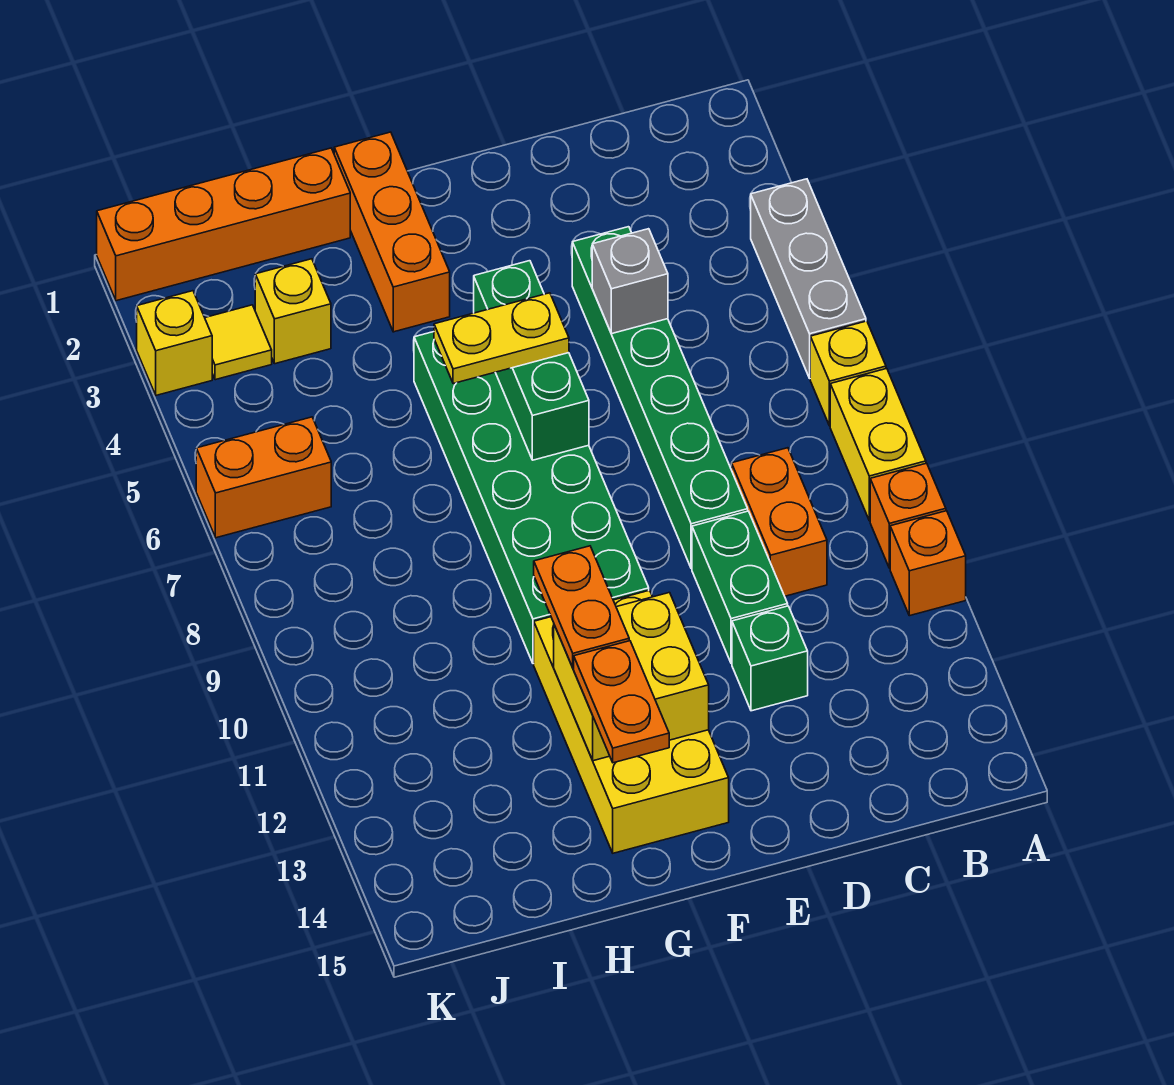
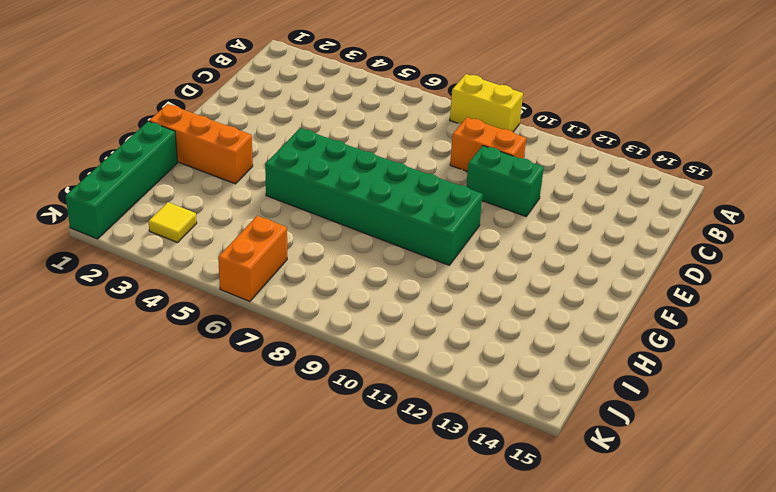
green 1x4 brick [66,121,178,239] -> orange 1x4 brick [97,148,350,301]
none -> grey 1x3 brick [751,179,866,378]
none -> yellow 1x1 brick [810,321,886,426]
none -> orange 1x1 brick [870,463,946,568]

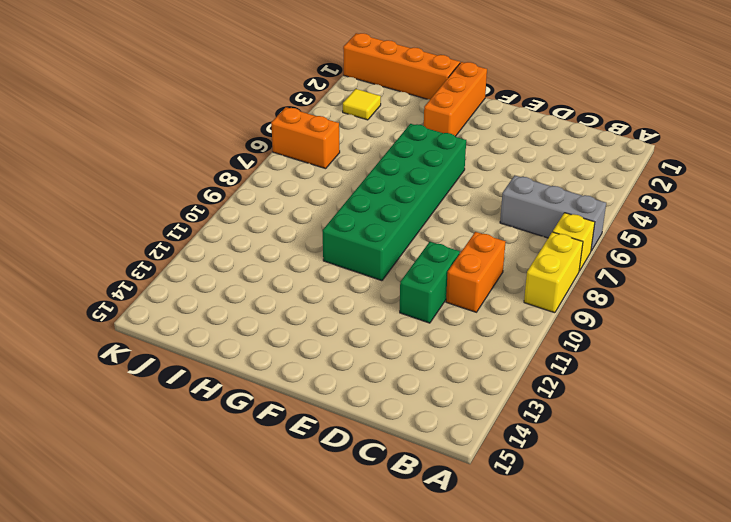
grey 1x3 brick [500,176,606,251] -> grey 1x3 brick turned to [751,179,866,378]
none -> orange 1x1 brick [870,463,946,568]
none -> orange 1x1 brick [890,511,966,616]
none -> green 1x6 brick [572,227,748,569]

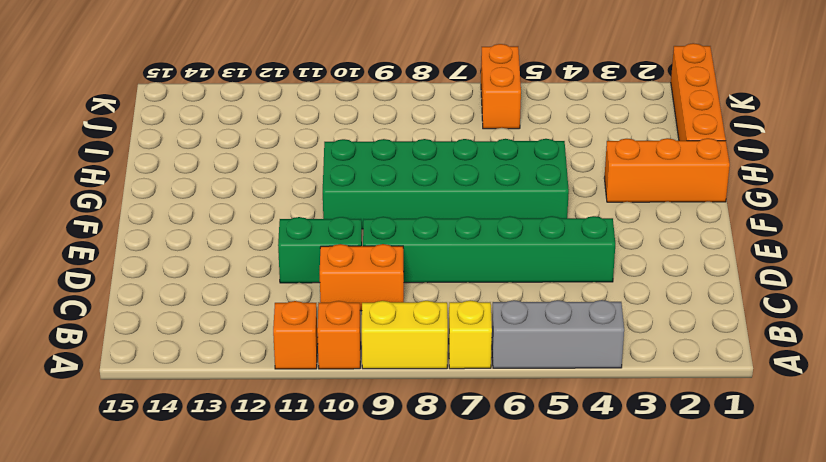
none -> green 1x1 brick [732,606,808,711]
none -> yellow 2x4 brick [534,590,729,853]
none -> yellow 1x1 brick [255,259,331,364]

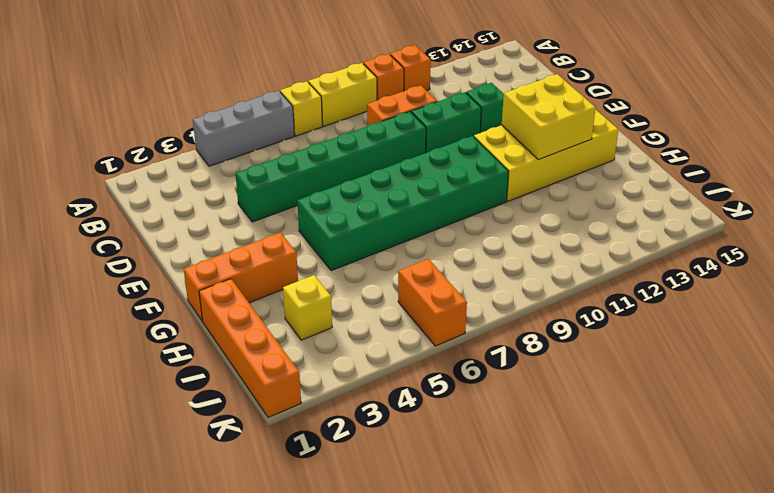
none -> yellow 1x1 tile [205,305,272,380]
none -> yellow 1x1 brick [137,291,212,395]
none -> grey 1x1 brick [592,229,668,334]

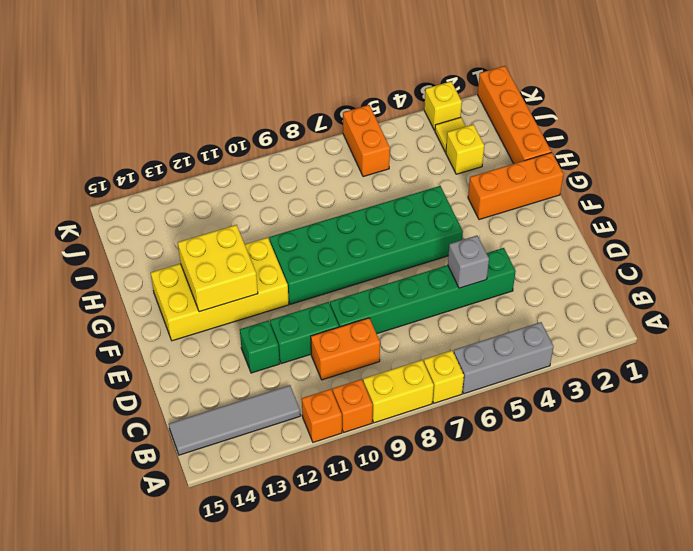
grey 1x4 tile [169,385,301,455] -> none
none -> green 1x3 brick [474,261,589,460]
none -> yellow 1x2 plate [434,293,569,384]
none -> orange 1x2 plate [534,546,629,668]

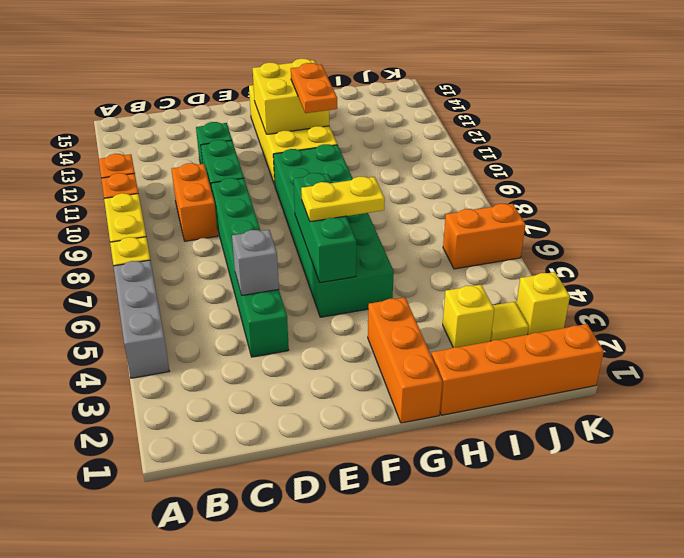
none -> orange 1x2 plate [574,641,669,763]

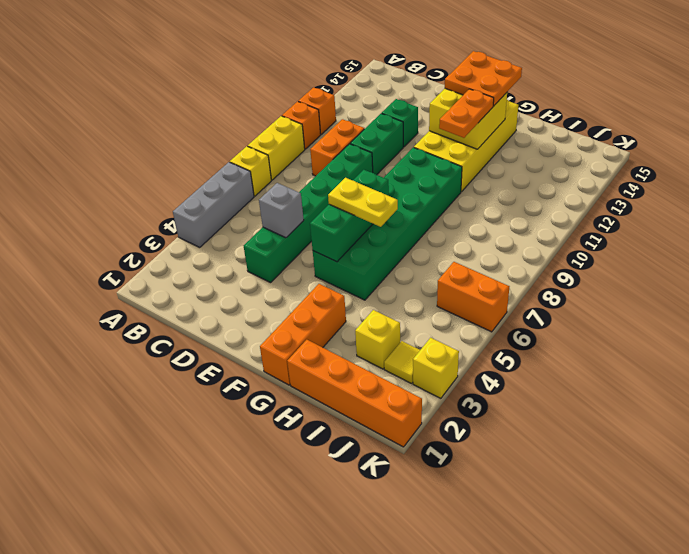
orange 2x2 plate [445,51,522,106] -> orange 1x2 plate [574,641,669,763]

